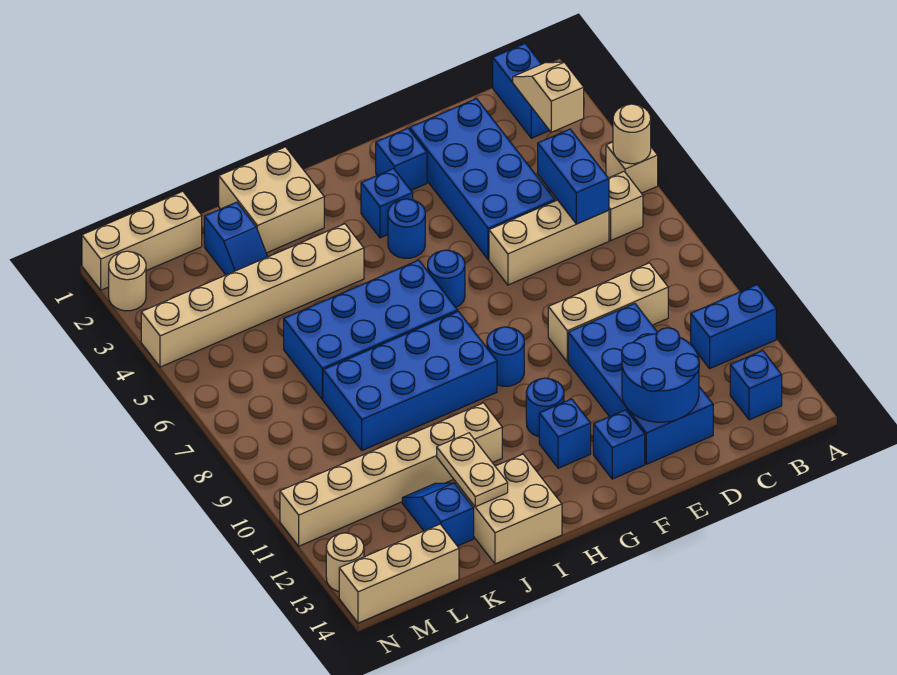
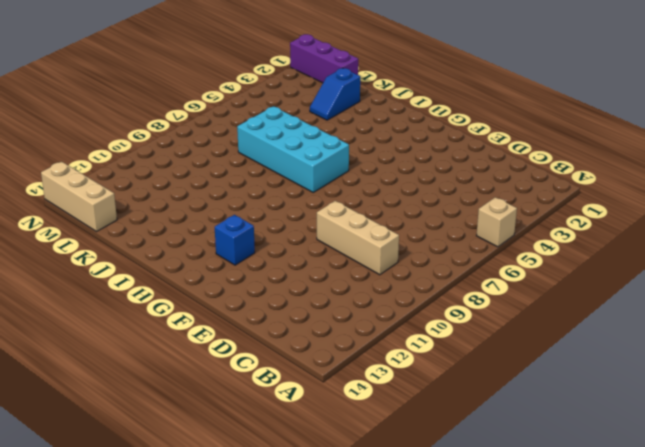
cyan 2x4 brick [237,106,349,192] -> blue 2x4 brick [284,260,458,399]
purple 1x3 brick [290,34,358,83] -> tan 1x3 brick [82,191,202,290]
none -> blue 1x2 brick [691,285,776,368]
none -> blue 1x2 brick [493,44,550,138]
none -> tan 1x1 brick [609,172,643,240]
none -> blue 1x1 brick [730,351,782,420]

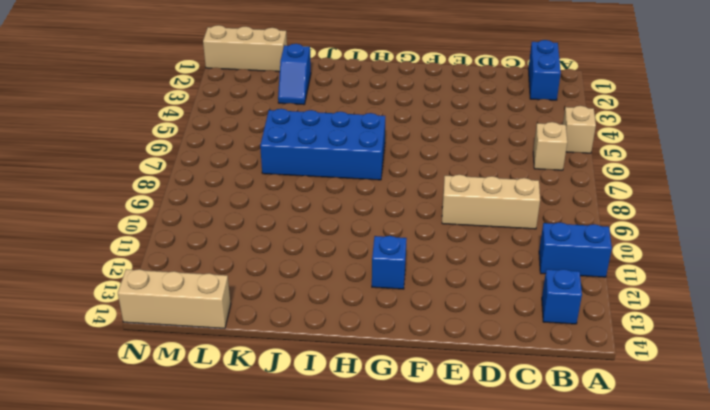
none -> tan 1x3 brick [489,200,609,285]
none -> blue 2x4 brick [410,99,555,259]
none -> blue 2x4 brick [568,303,713,464]
none -> blue 1x1 brick [376,128,427,190]

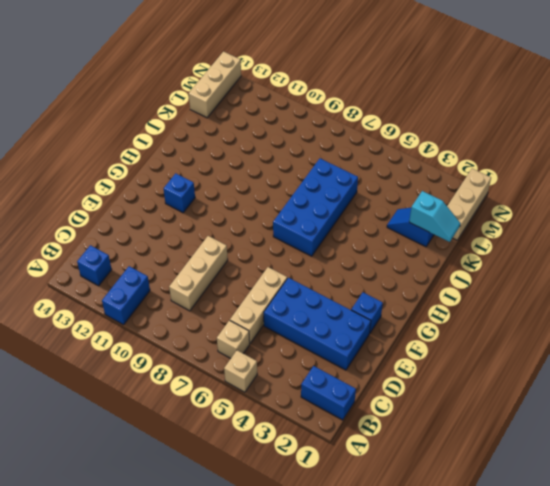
cyan 1x2 slope [409,191,461,242] -> none
none -> blue 2x4 brick [568,303,713,464]
none -> blue 1x1 brick [593,410,645,479]
none -> blue 1x1 brick [361,169,413,238]
none -> blue 1x1 round brick [388,199,425,258]

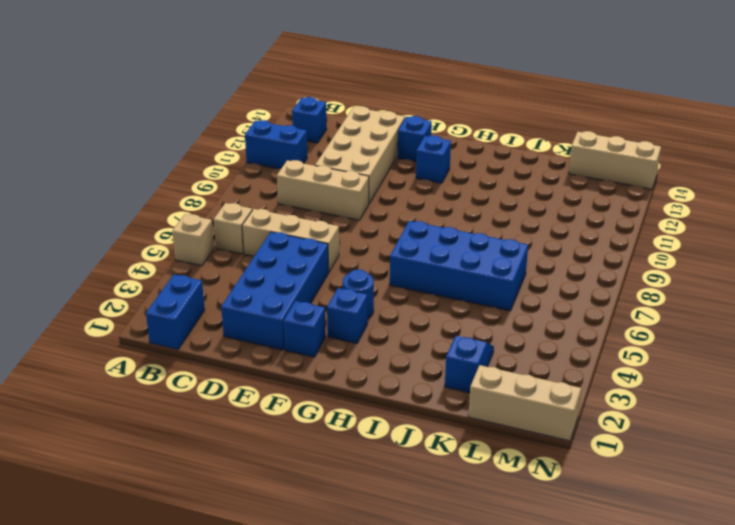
tan 2x4 brick [315,106,405,203] -> blue 2x4 brick [568,303,713,464]
none -> blue 1x1 round brick [428,250,465,307]
none -> blue 1x1 round brick [487,327,524,386]
none -> blue 1x1 round brick [526,378,564,437]
none -> blue 2x4 brick [323,311,497,451]

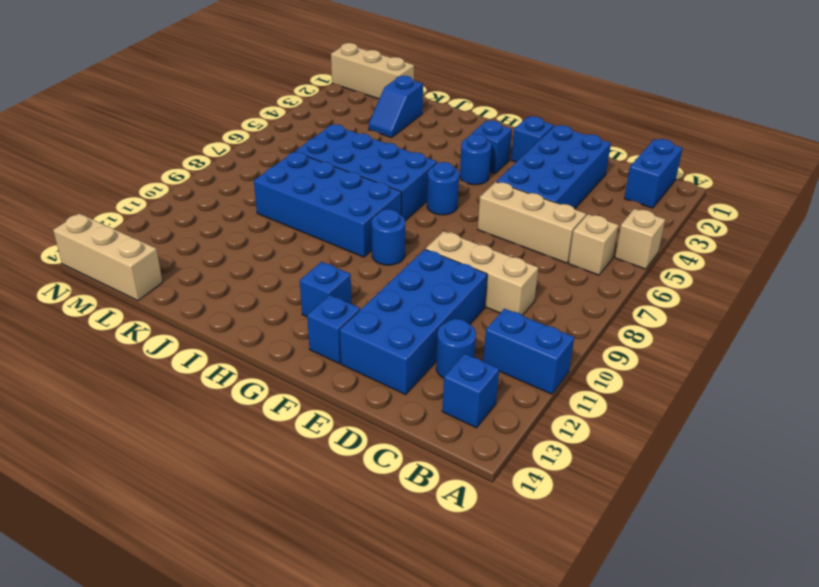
blue 1x1 round brick [436,319,476,378] -> blue 1x1 round brick moved to [526,378,564,437]
none -> tan 2x2 brick [219,147,324,253]
none -> tan 1x6 brick [141,224,364,367]
none -> tan 1x6 brick [280,403,502,546]
none -> tan 2x2 brick [456,454,562,564]

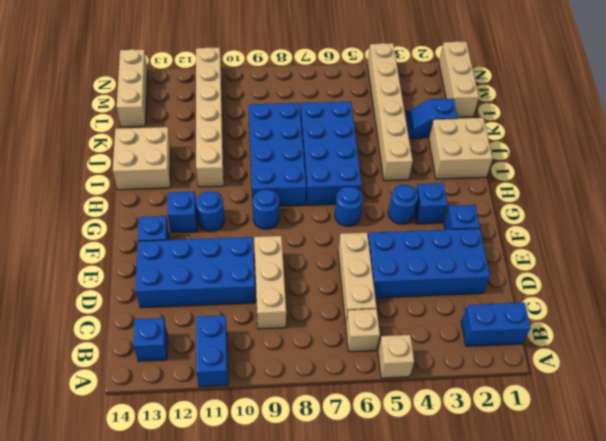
none -> blue 1x2 slope [402,483,474,546]
none -> tan 1x1 round brick [109,251,146,311]
none -> tan 1x1 round brick [326,533,364,592]
none -> tan 1x1 round brick [613,104,651,164]

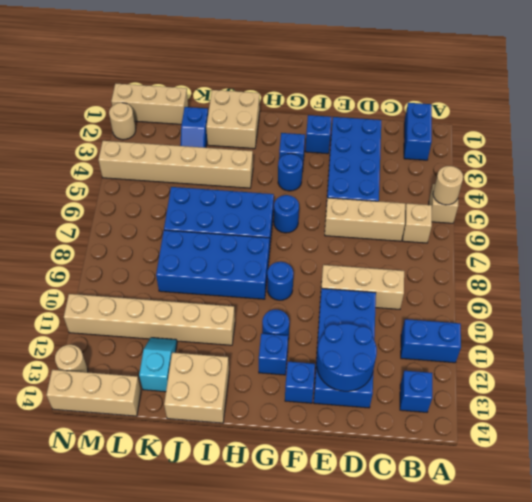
cyan 1x2 slope [139,338,177,392] -> blue 1x2 slope [402,483,474,546]
none -> tan 1x2 slope [513,62,584,132]
none -> blue 1x2 brick [538,129,609,224]
none -> tan 1x2 plate [437,433,508,507]

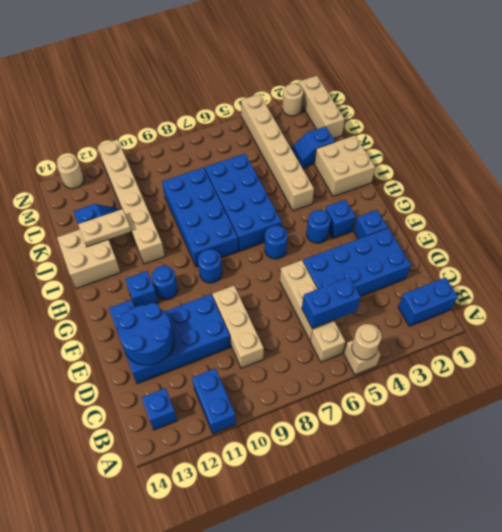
none -> tan 1x3 brick [339,524,459,623]
none -> tan 1x2 slope [513,62,584,132]

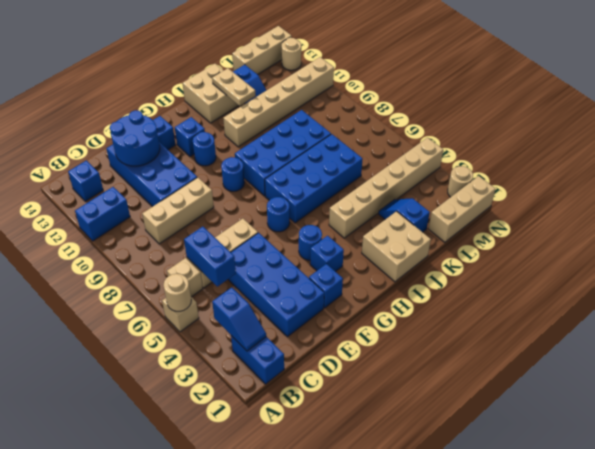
blue 1x2 slope [212,287,266,351] -> tan 1x2 slope [513,62,584,132]

